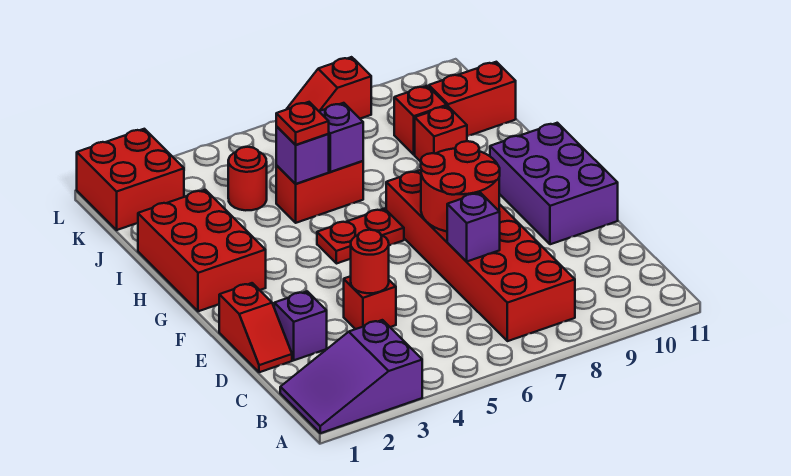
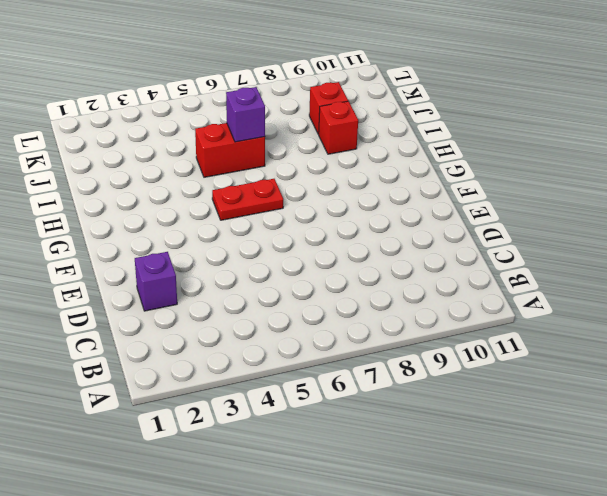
none -> purple 2x3 slope [280,320,422,433]
none -> red 2x6 brick [386,170,575,341]
none -> red 1x2 slope [219,283,292,372]

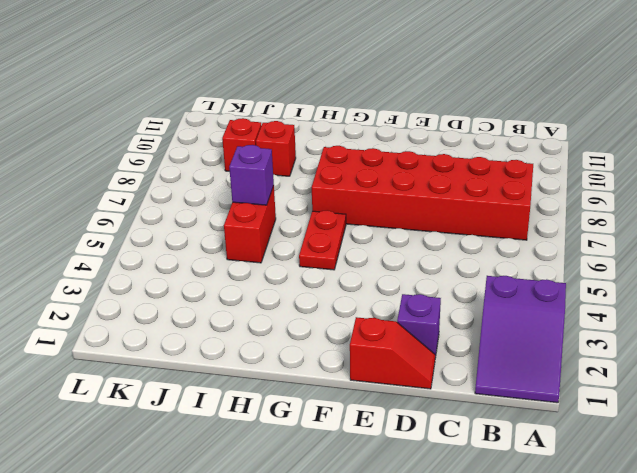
none -> red 1x1 brick [344,276,396,329]
none -> purple 2x3 brick [490,123,618,244]
none -> red 2x3 brick [138,190,266,311]

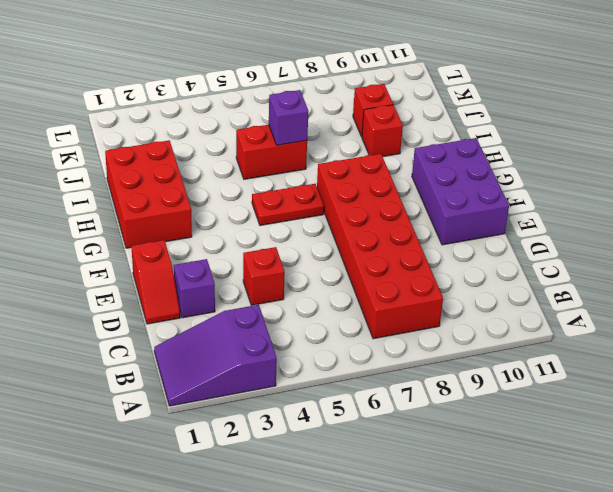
none -> red 1x1 round brick [228,147,267,210]
none -> red 1x2 brick [429,62,516,136]
none -> red 2x2 brick [77,129,184,230]

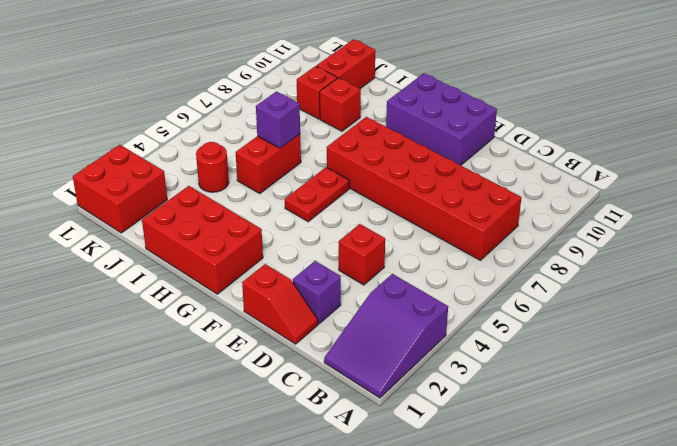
none -> red 1x2 slope [286,57,371,118]
none -> red 1x1 round brick [351,230,389,293]
none -> purple 1x1 brick [447,193,500,262]

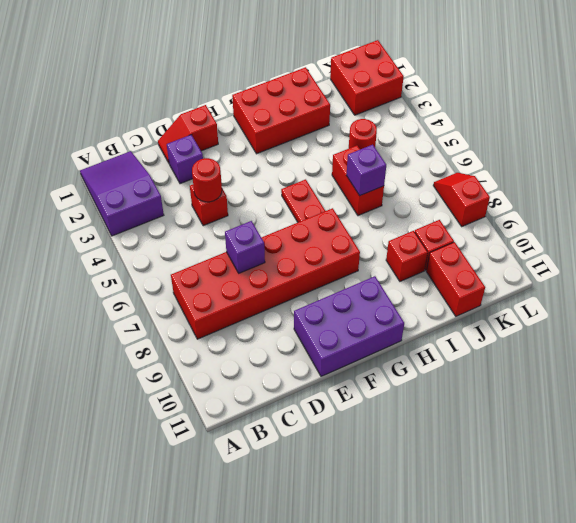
none -> red 2x2 round brick [421,141,500,231]
none -> purple 1x1 brick [276,126,329,184]
none -> red 1x1 plate [276,102,329,145]

